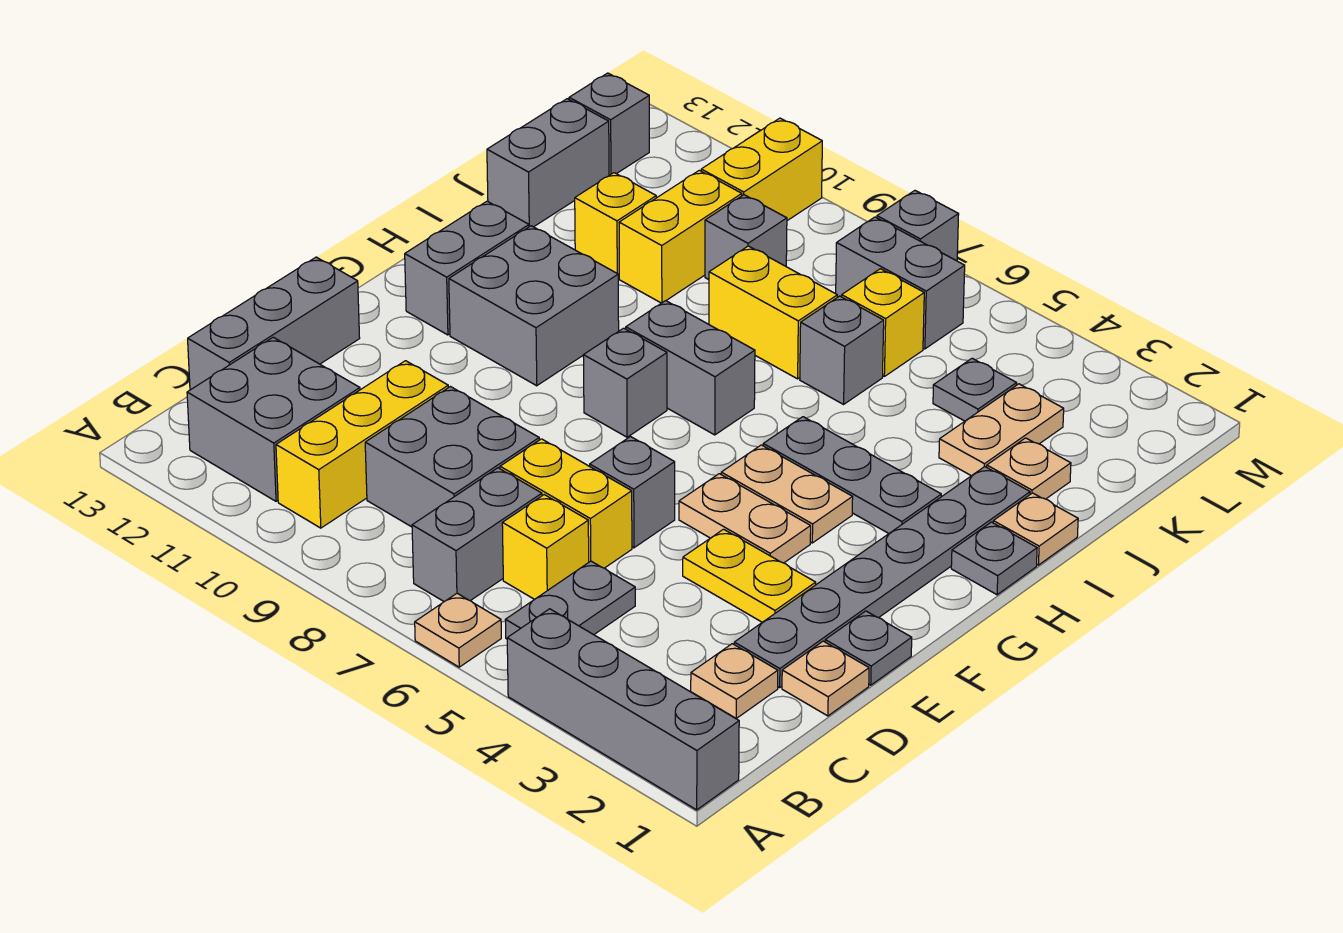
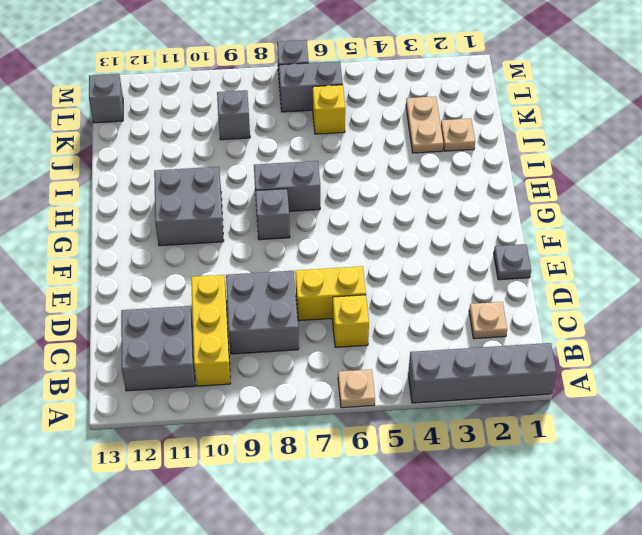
none -> grey 1x2 plate [505,561,635,639]
none -> grey 1x2 brick [412,468,542,602]
none -> grey 1x3 brick [188,257,360,390]
none -> tan 1x1 plate [782,641,869,716]

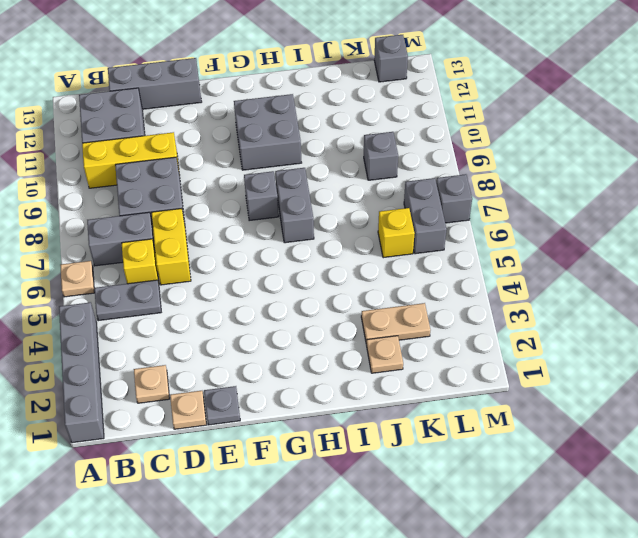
none -> grey 1x6 plate [734,467,1030,688]
none -> yellow 1x2 plate [683,529,816,622]
none -> grey 1x1 brick [590,437,675,548]
none -> tan 1x2 plate [679,474,811,563]

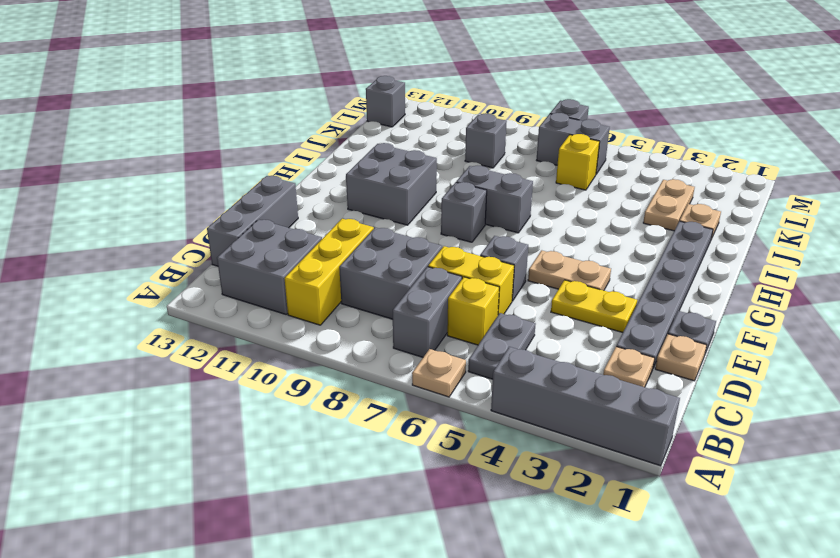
none -> tan 1x2 plate [721,445,853,543]
none -> grey 1x2 brick [405,201,529,335]
none -> grey 1x1 plate [951,522,1037,595]
none -> grey 1x3 plate [763,417,941,533]

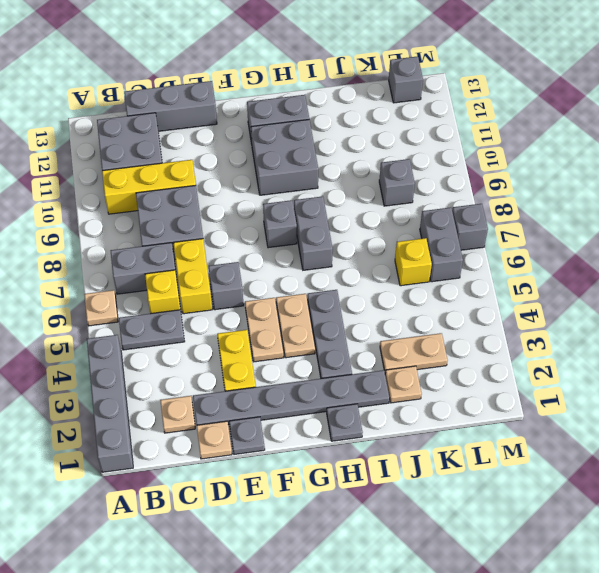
none -> tan 1x1 plate [993,493,1078,565]
none -> grey 1x1 brick [800,296,884,404]
none -> yellow 1x2 brick [709,246,837,379]
none -> yellow 1x2 brick [619,170,742,303]

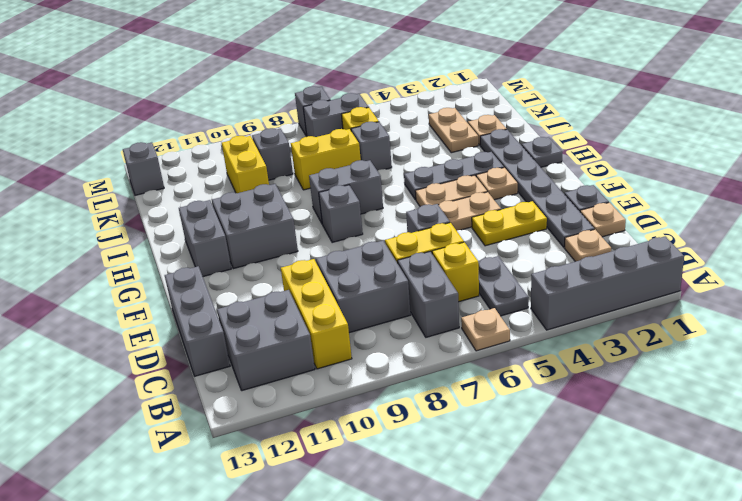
tan 1x1 plate [476,168,518,200] -> tan 1x1 plate moved to [993,493,1078,565]
none -> yellow 1x1 brick [575,173,656,278]
none -> grey 1x2 brick [487,99,609,227]
none -> grey 1x1 plate [933,358,1017,421]
none -> yellow 1x2 brick [701,118,822,221]

